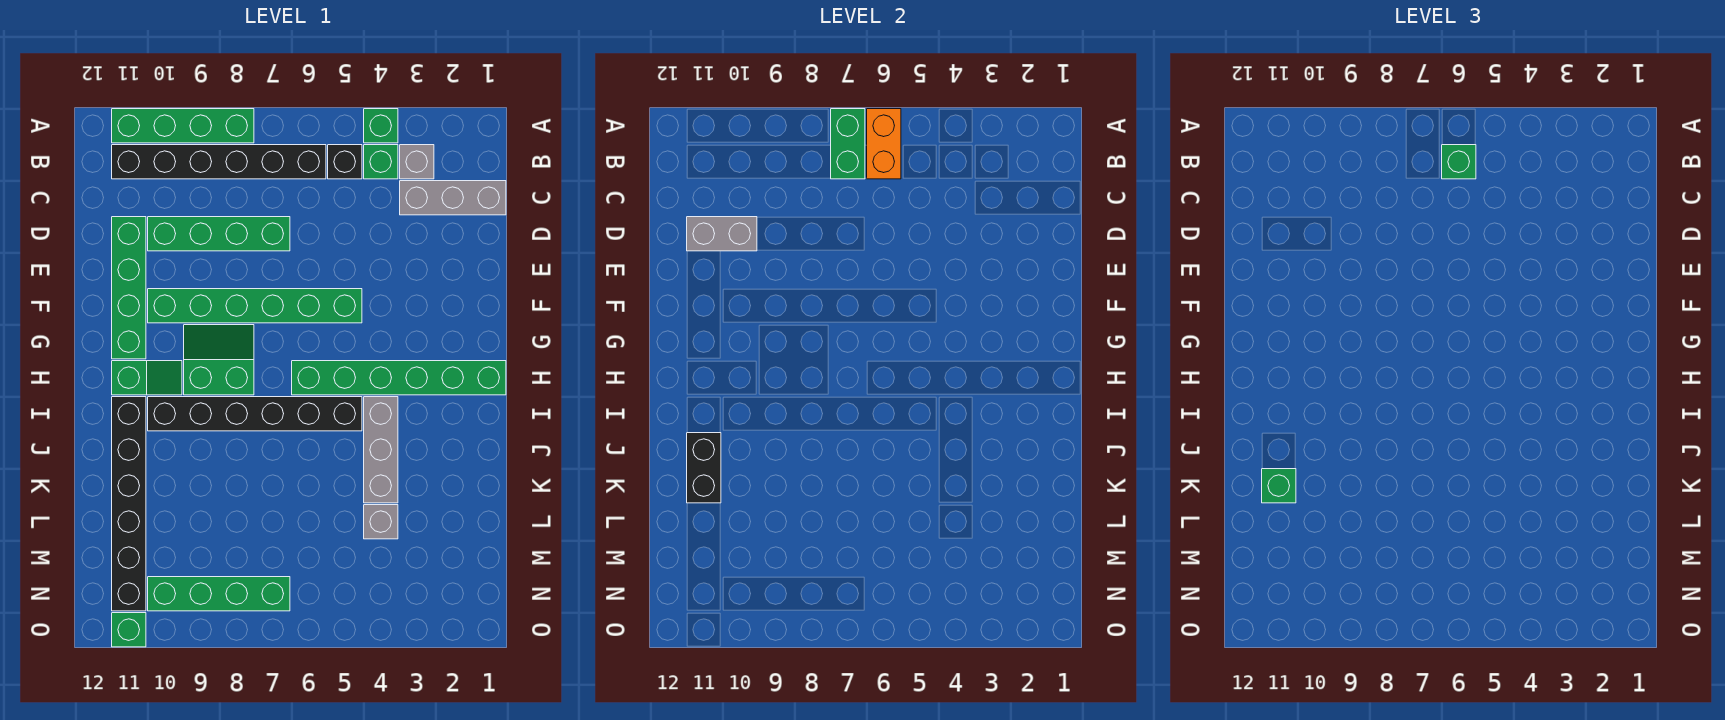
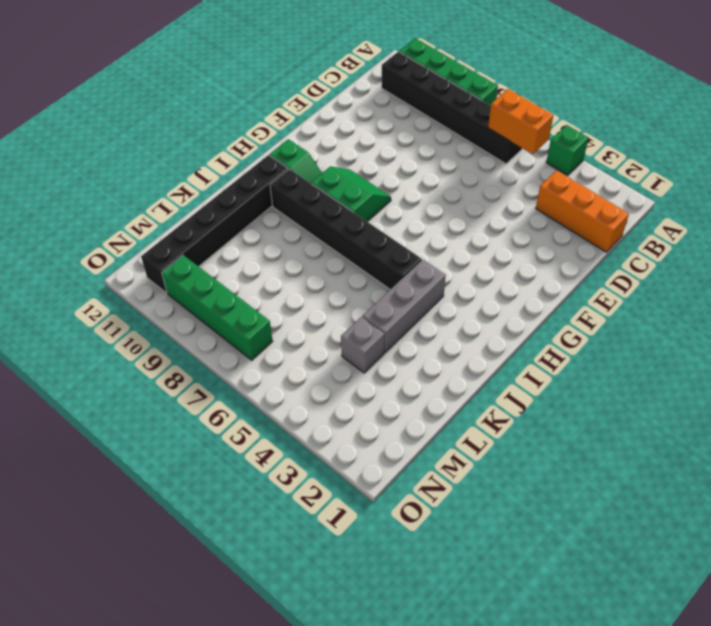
orange 1x2 brick [488,89,553,154] -> orange 1x2 brick turned to [867,109,901,179]
orange 1x3 brick [536,170,629,252] -> grey 1x3 brick [400,181,506,215]
none -> grey 1x1 brick [400,145,434,179]
none -> green 1x1 brick [364,145,398,179]
none -> black 1x1 brick [328,145,362,179]

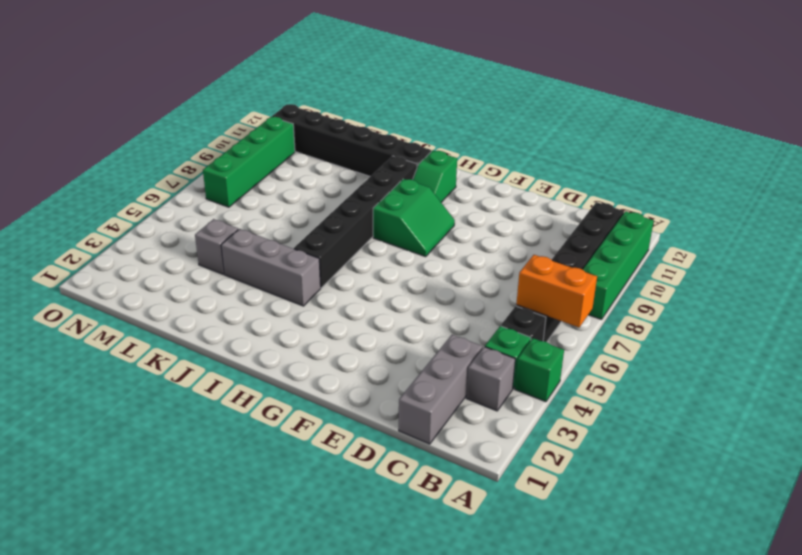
none -> green 1x4 brick [148,217,290,251]
none -> green 1x4 brick [112,217,146,359]
none -> green 1x6 brick [148,289,362,323]

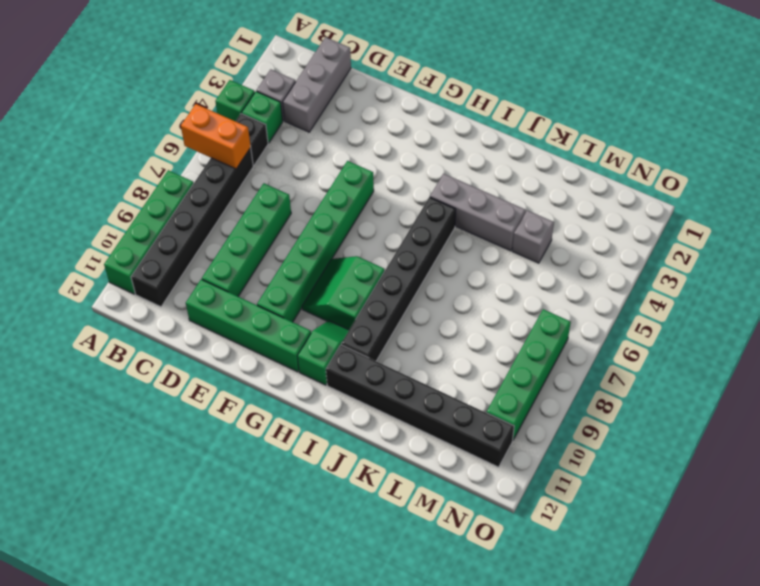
none -> green 1x6 brick [292,361,506,395]
none -> green 1x1 brick [112,613,146,647]
none -> green 1x2 brick [831,109,865,179]

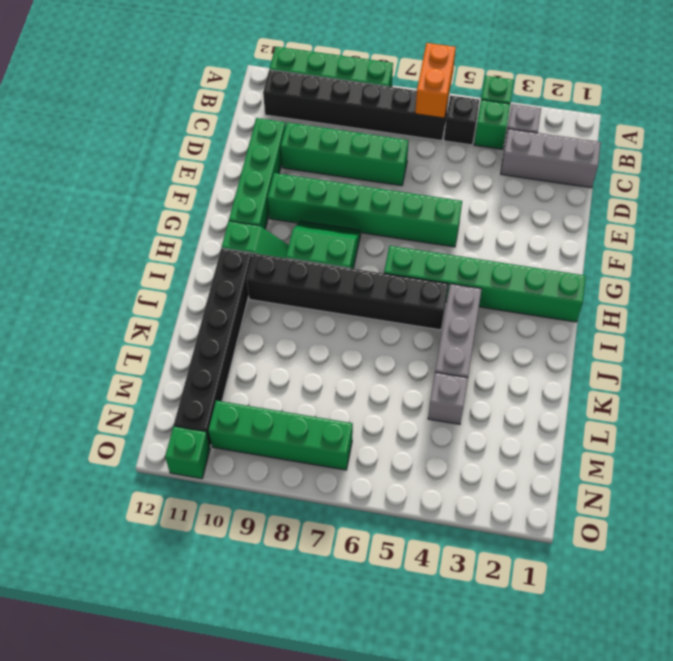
none -> green 1x2 brick [831,109,865,179]
none -> grey 1x2 brick [687,217,757,251]
none -> black 1x2 brick [687,433,721,503]

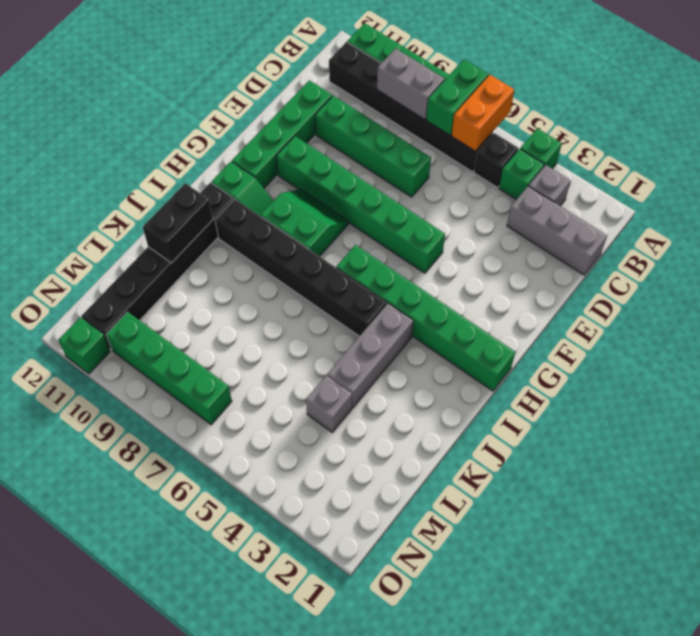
grey 1x2 brick [377,49,445,120] -> grey 1x2 brick moved to [687,217,757,251]
none -> green 1x1 brick [1442,145,1476,179]
none -> green 1x1 brick [1262,469,1296,503]

